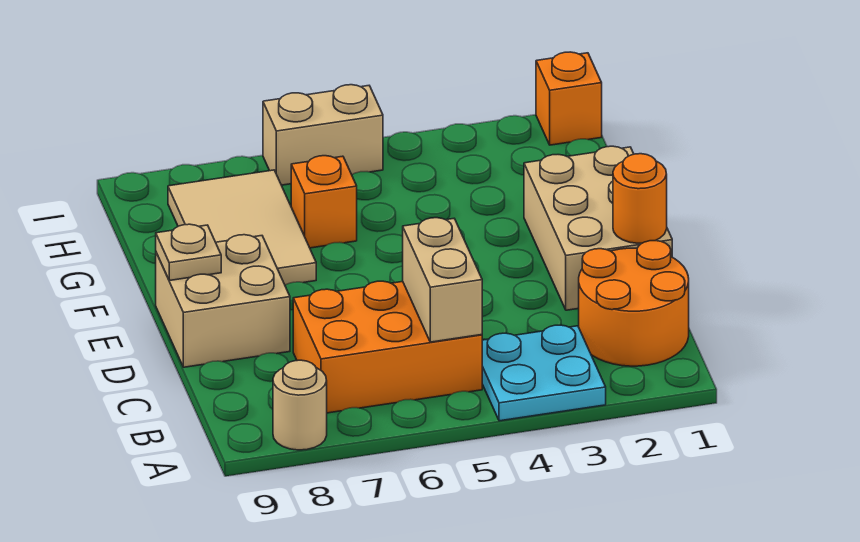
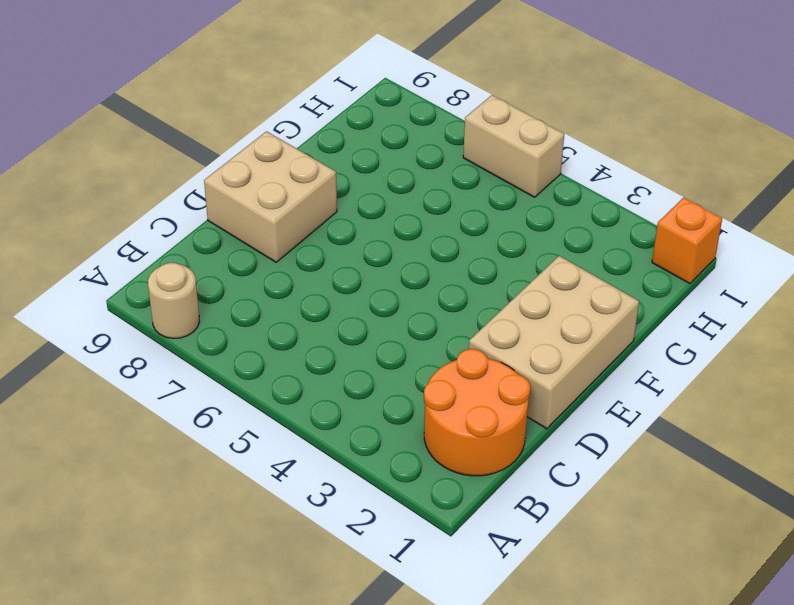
none -> cyan 2x2 plate [482,325,606,421]
none -> orange 2x3 brick [293,281,482,413]
none -> tan 2x3 tile [168,170,316,285]

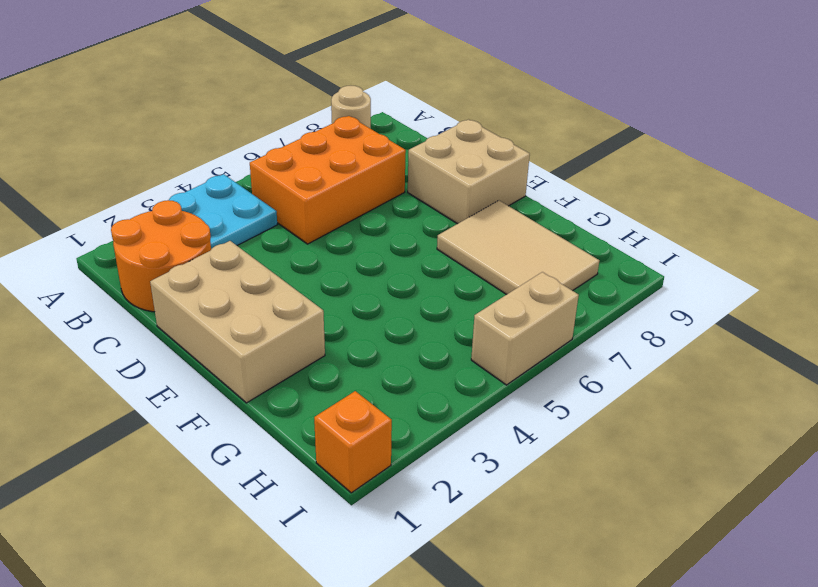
none -> orange 1x1 brick [291,156,357,248]
none -> tan 1x2 brick [403,218,482,342]
none -> orange 1x1 round brick [613,154,667,243]

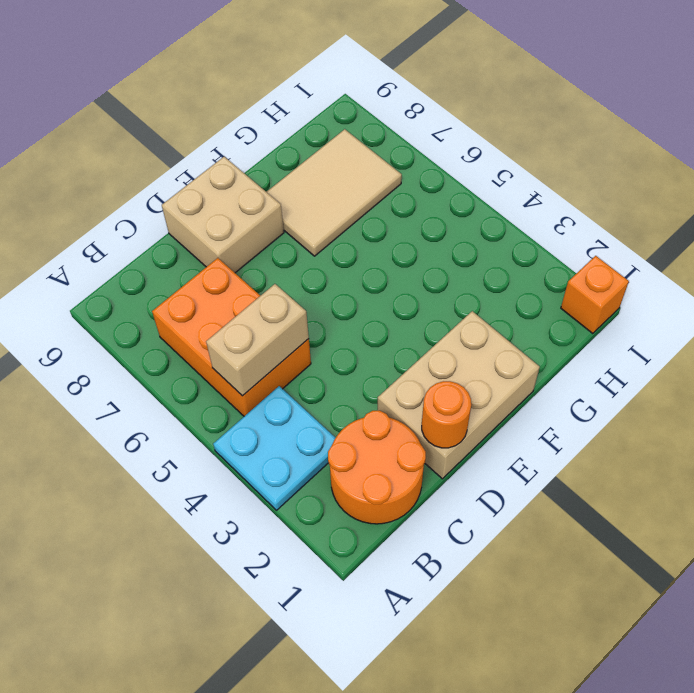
none -> tan 1x1 round brick [273,360,327,450]
none -> orange 1x1 brick [291,156,357,248]
none -> tan 1x2 brick [263,85,383,185]

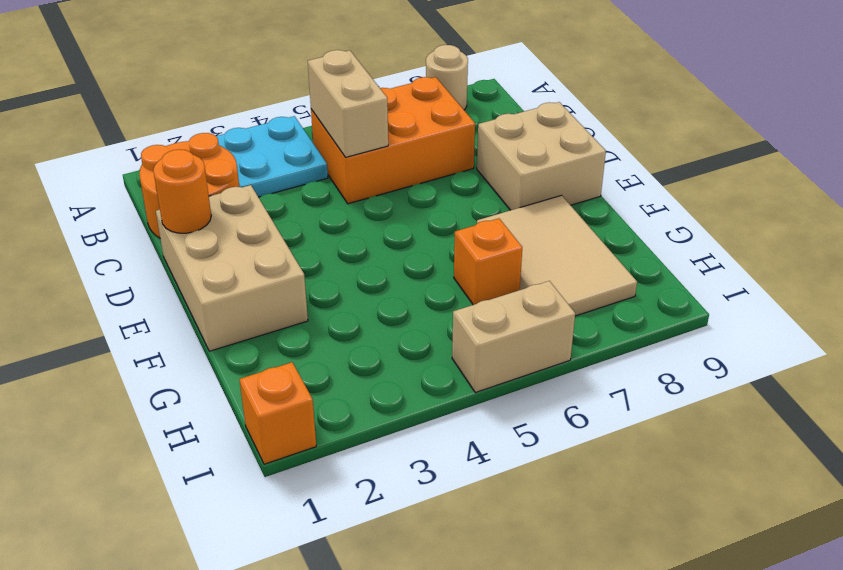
none -> tan 1x1 plate [156,224,221,281]

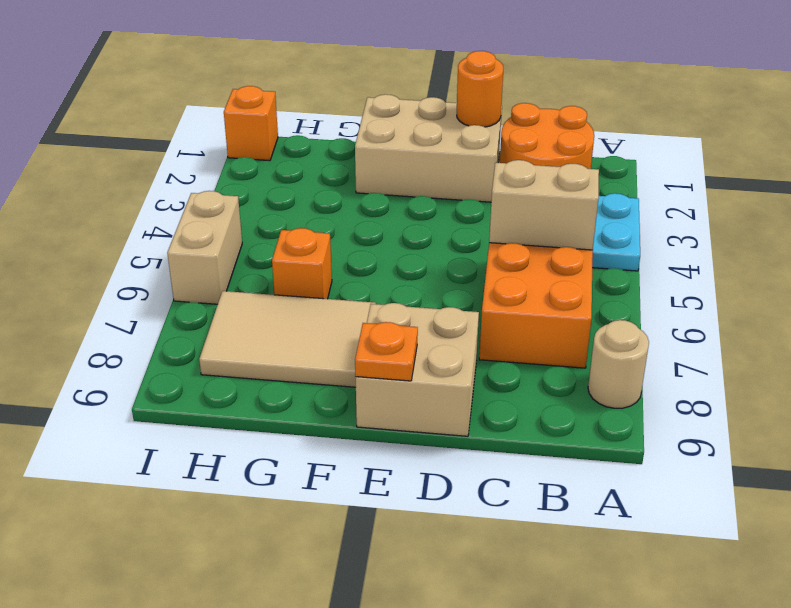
orange 1x1 plate [355,322,418,381] -> tan 1x1 plate [156,224,221,281]

